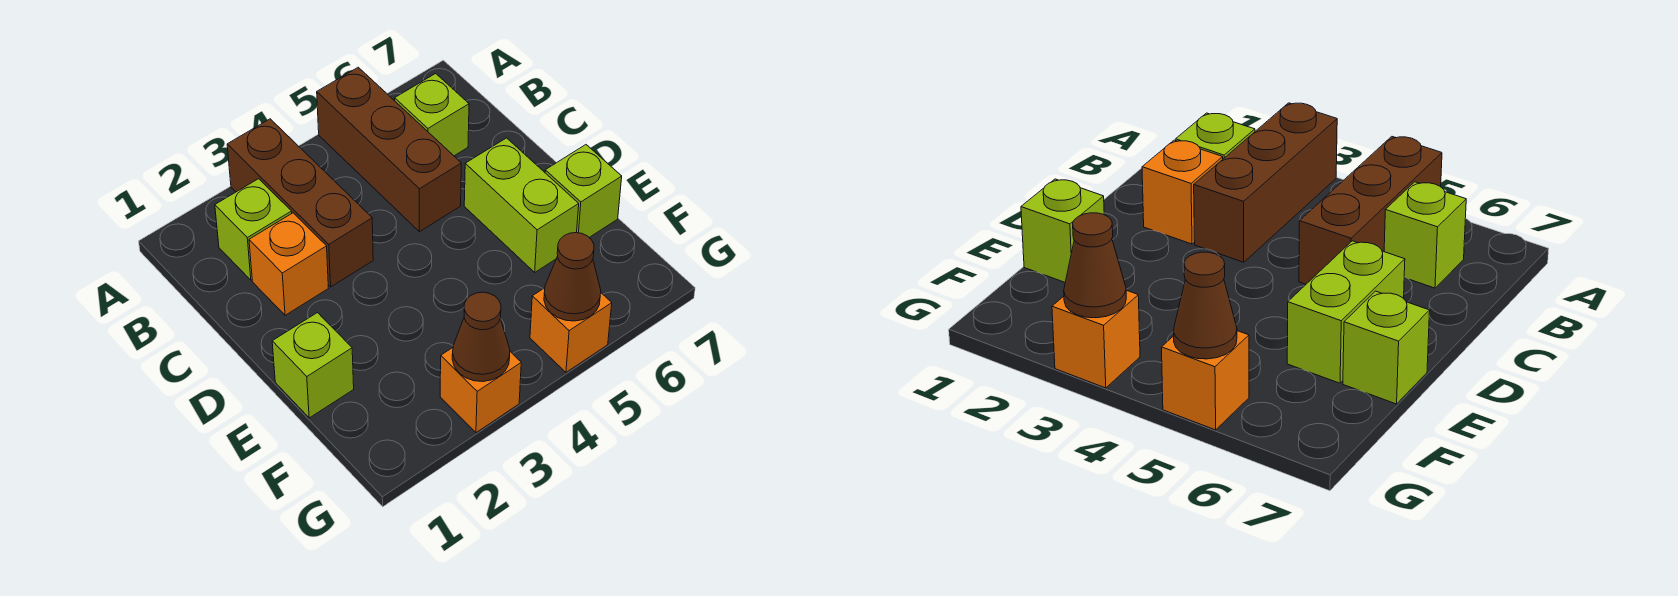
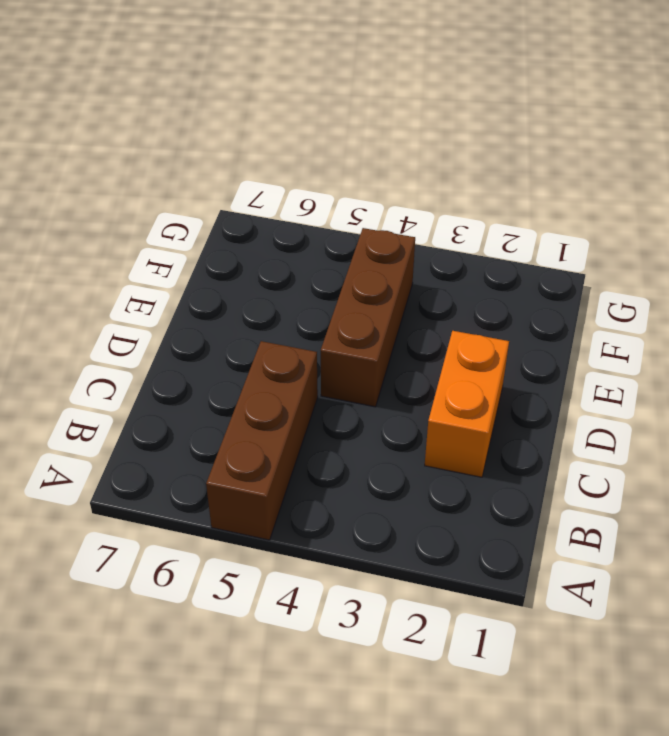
orange 1x2 brick [425,331,509,477] -> orange 1x1 brick [249,213,328,315]
brown 1x3 brick [321,228,415,407] -> brown 1x3 brick moved to [227,119,373,287]
none -> lime 1x1 brick [215,179,292,280]
none -> lime 1x1 brick [395,73,469,156]
none -> lime 1x2 brick [464,138,579,272]

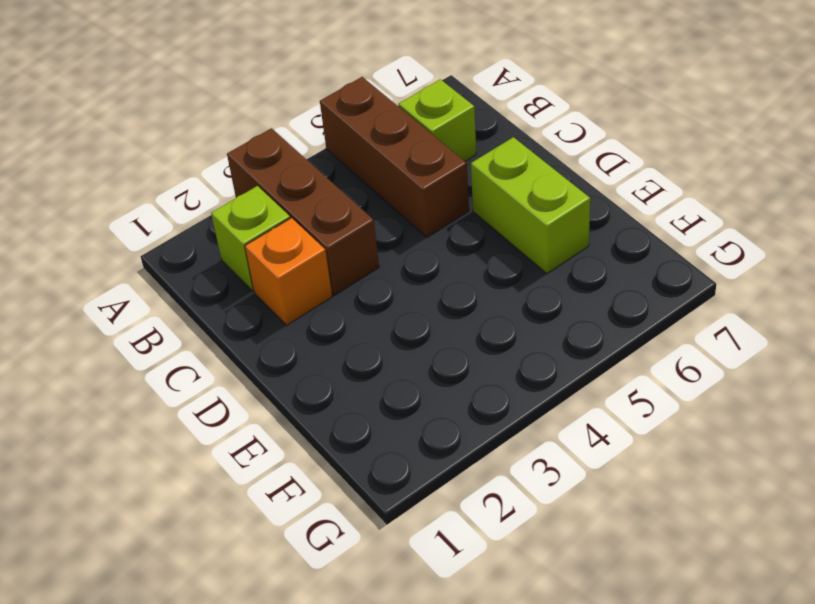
none -> lime 1x1 brick [272,313,354,418]
none -> lime 1x1 brick [545,145,622,237]
none -> orange 1x1 brick [440,348,521,433]

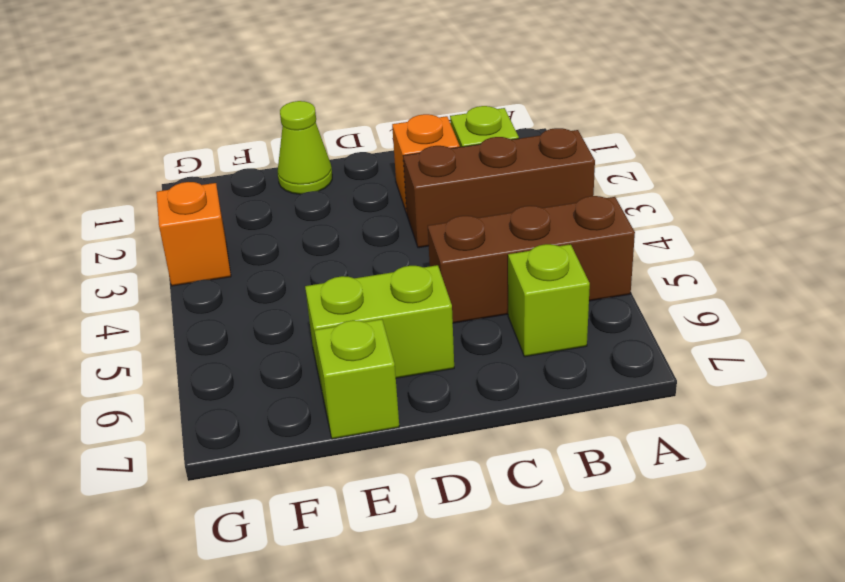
lime 1x1 cone [277,101,332,194] -> lime 1x1 brick [272,313,354,418]
none -> orange 1x1 brick [530,288,612,372]
none -> brown 1x1 cone [452,292,510,382]
none -> brown 1x1 cone [544,233,601,321]

